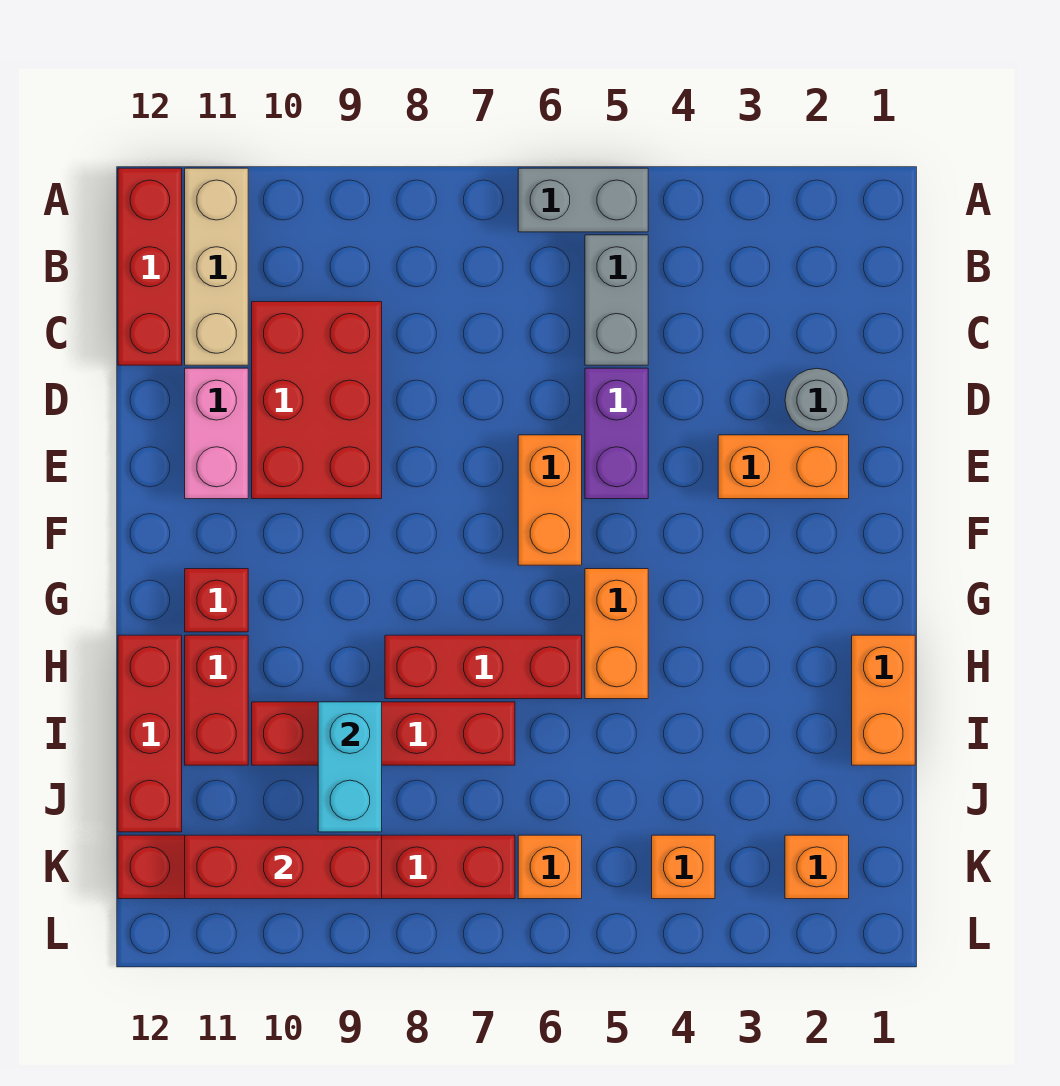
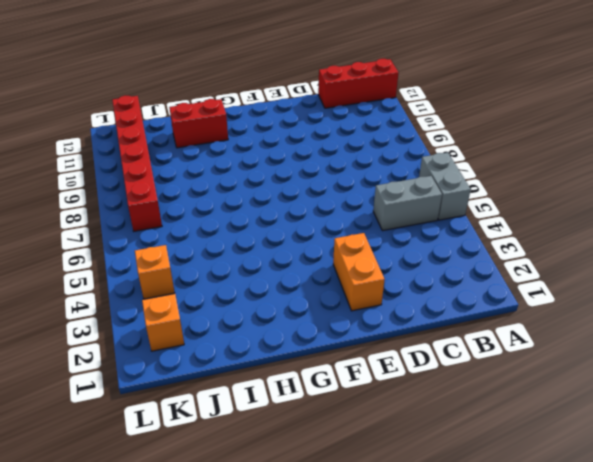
none -> tan 1x3 brick [185,168,248,365]
none -> red 2x3 brick [252,302,382,499]
none -> grey 1x1 round brick [785,368,848,432]

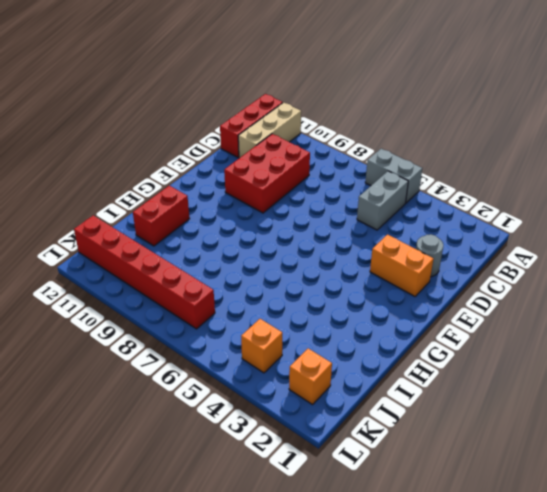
none -> purple 1x2 brick [585,368,648,499]
none -> pink 1x2 brick [185,368,248,499]
none -> orange 1x2 brick [518,435,582,565]

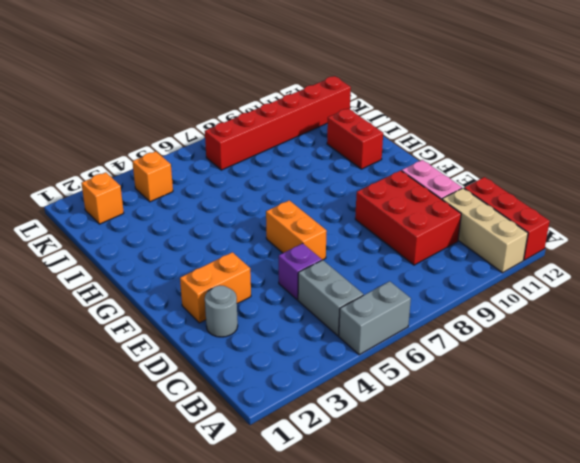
purple 1x1 brick [279,243,322,300] -> purple 1x2 brick [585,368,648,499]
none -> orange 1x2 brick [585,569,648,699]
none -> red 1x1 brick [185,569,248,632]
none -> orange 1x2 brick [852,635,915,765]

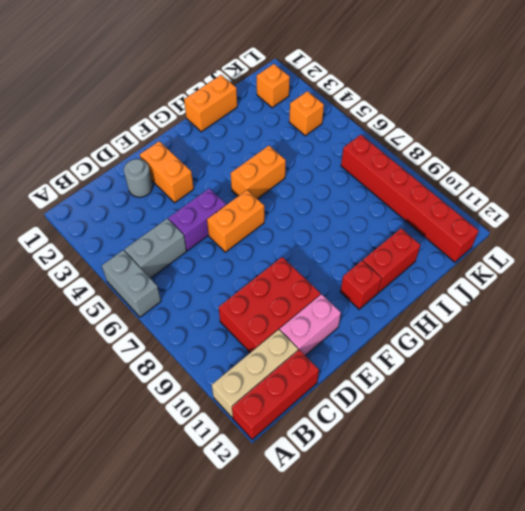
none -> red 1x3 brick [385,635,582,699]
none -> red 1x3 brick [118,635,182,832]
none -> red 1x4 brick [252,702,515,765]

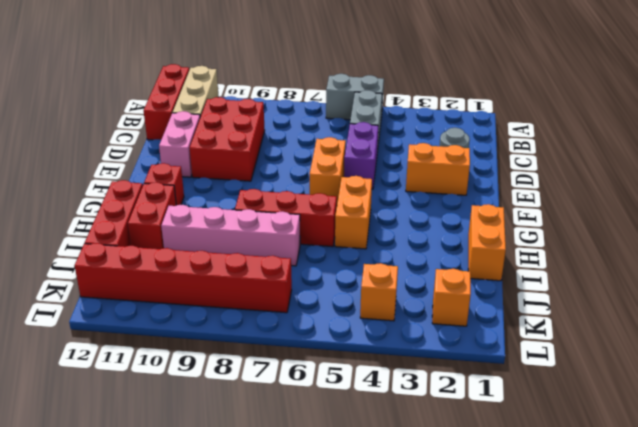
pink 1x4 brick [161,205,300,266] -> red 1x4 brick [252,702,515,765]
none -> orange 1x1 brick [518,835,582,899]
none -> cyan 1x2 brick [318,702,382,832]
none -> red 1x3 brick [185,835,382,899]

